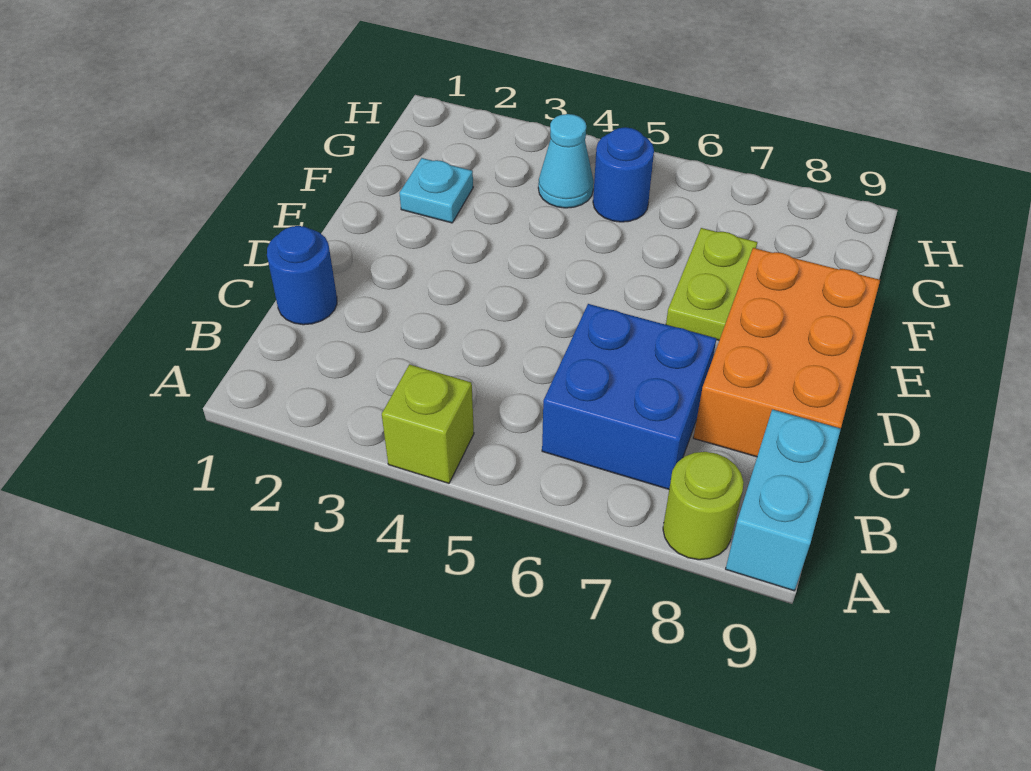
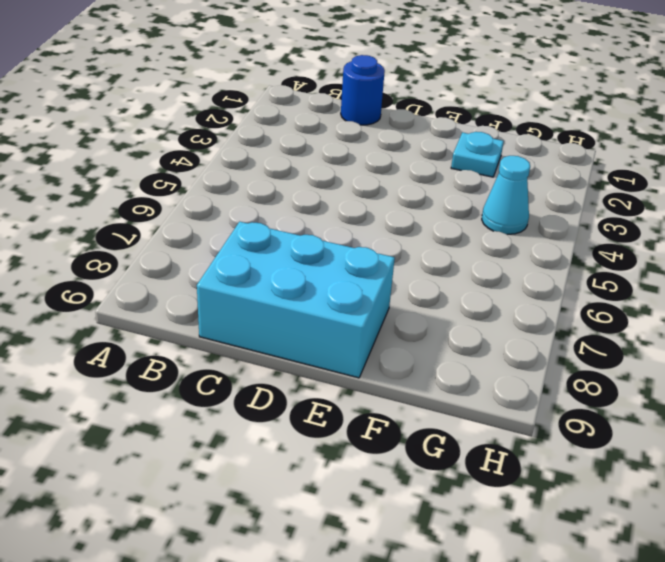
cyan 2x3 brick [197,222,395,378] -> orange 2x3 brick [693,248,880,457]
none -> lime 1x1 brick [382,364,474,483]
none -> lime 1x1 round brick [663,452,744,560]

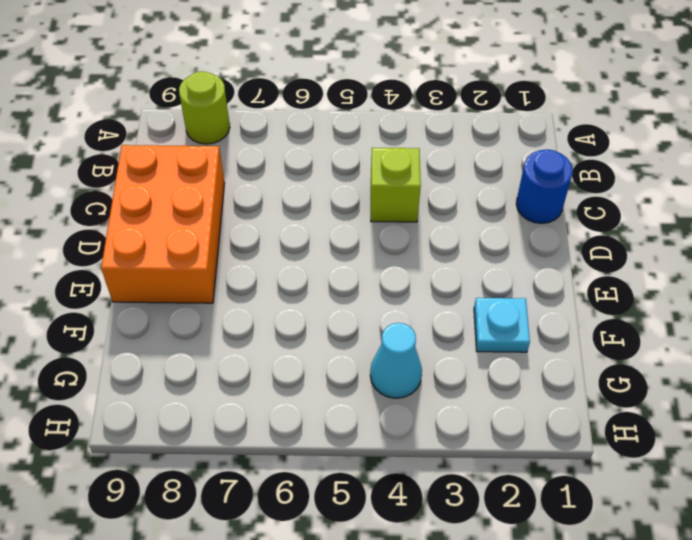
lime 1x1 brick [371,148,421,222] -> lime 1x1 brick moved to [382,364,474,483]
none -> cyan 1x2 brick [726,409,841,591]
none -> blue 2x2 brick [542,304,716,489]

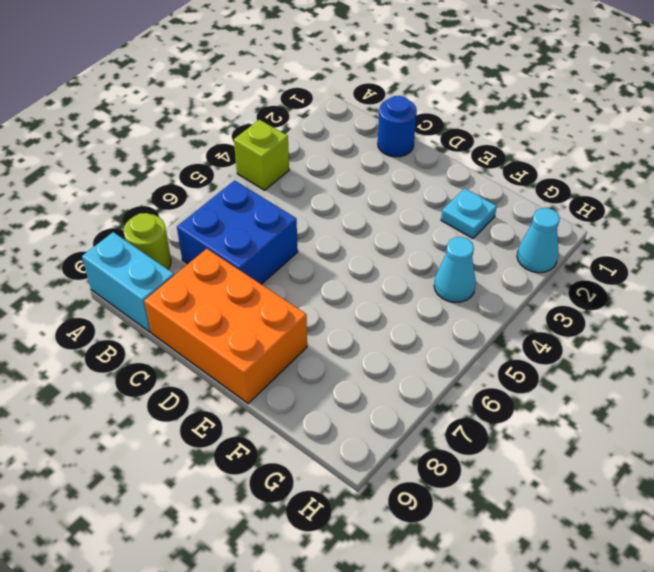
cyan 1x1 cone [517,208,560,273] -> none
none -> lime 1x2 plate [666,228,757,340]
none -> blue 1x1 round brick [593,127,654,222]

